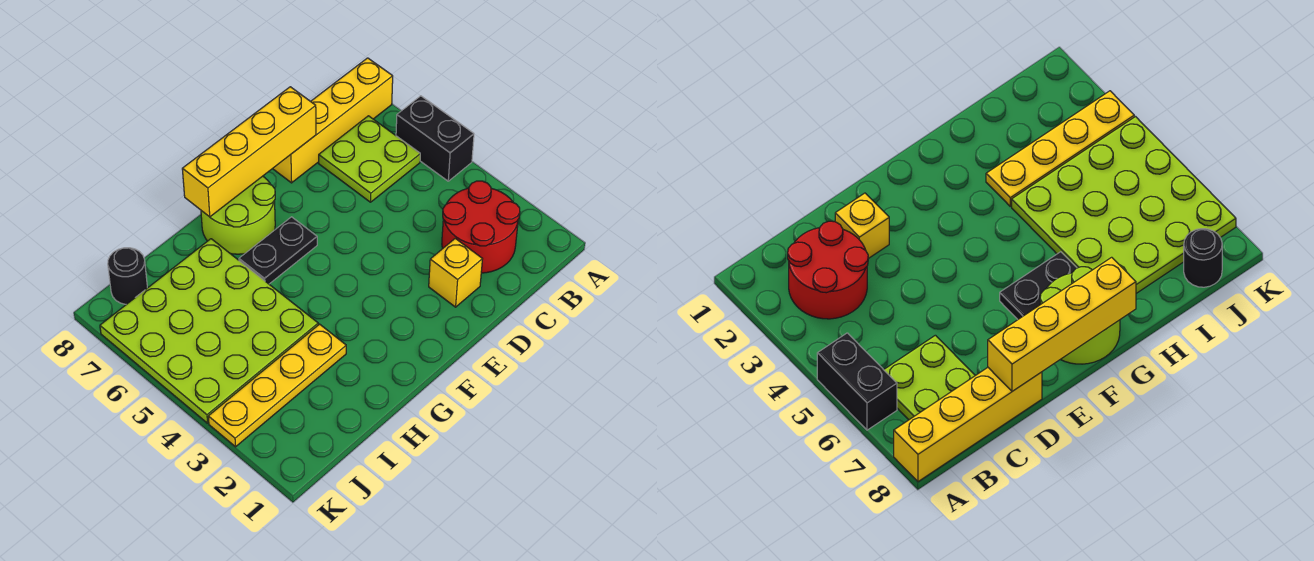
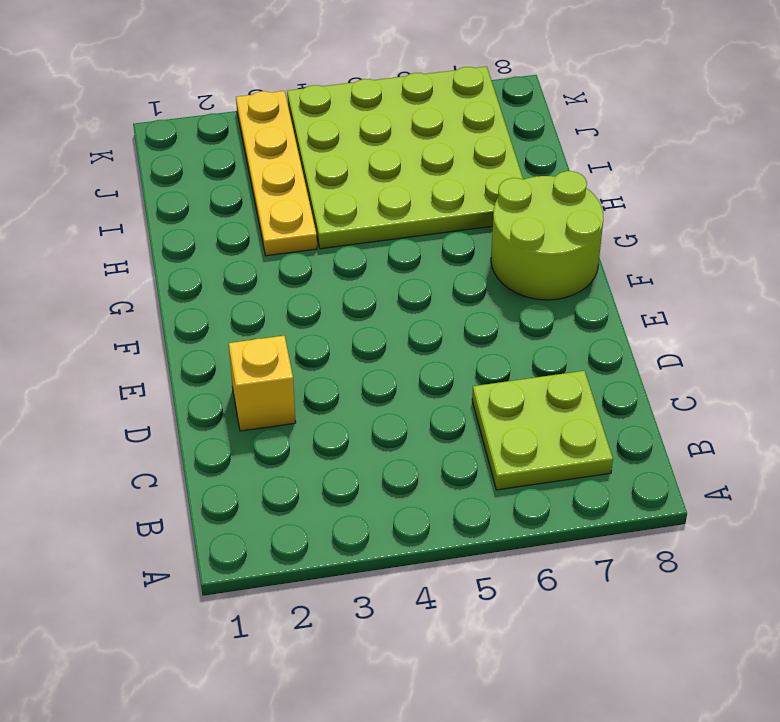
none -> black 1x2 brick [396,96,474,181]
none -> yellow 1x4 brick [273,58,393,183]

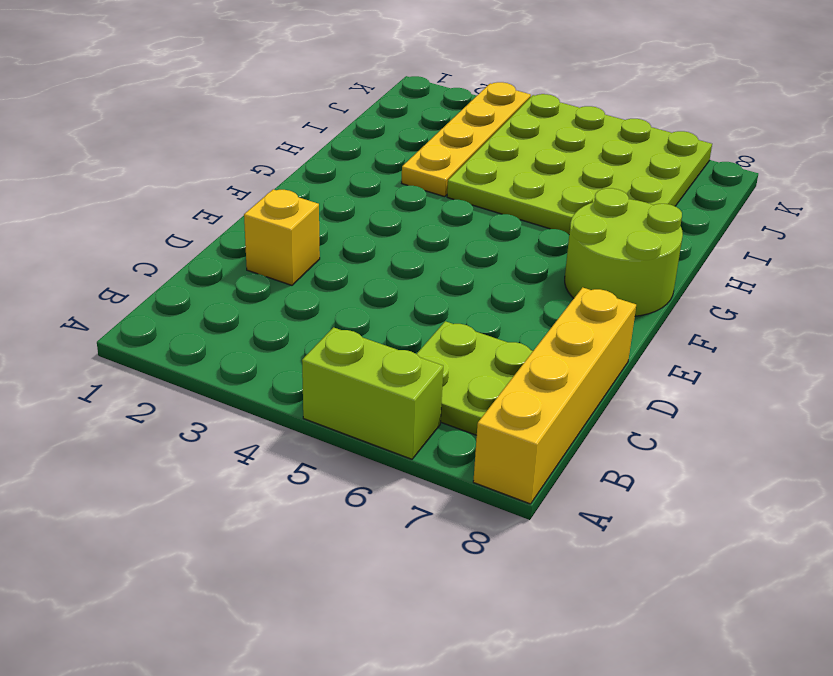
lime 1x2 brick [302,327,443,459] -> black 1x2 brick [396,96,474,181]
none -> red 2x2 round brick [442,181,520,273]
none -> black 1x2 plate [239,217,317,284]

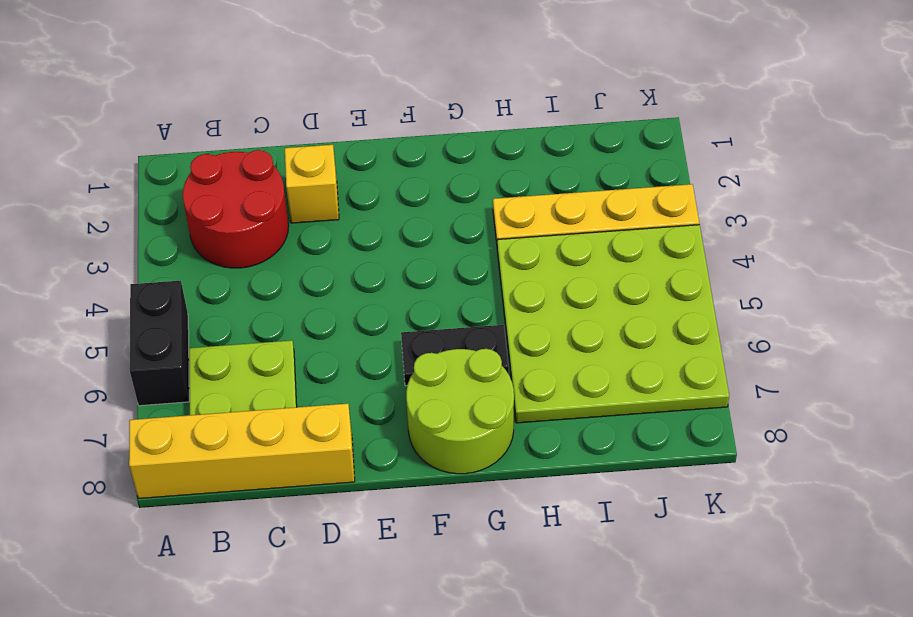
none -> black 1x1 round brick [108,248,147,304]
none -> yellow 1x4 brick [182,87,316,217]

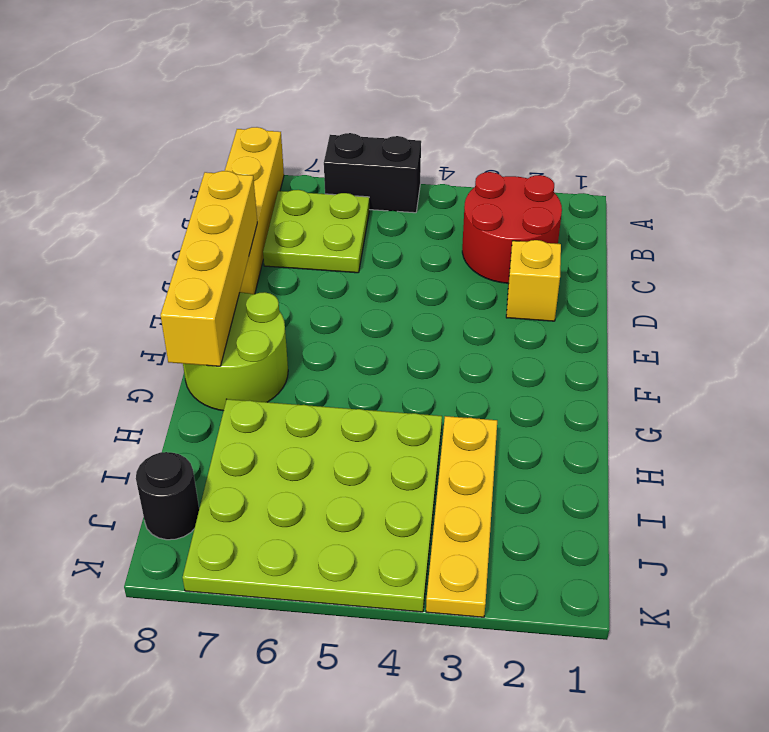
none -> black 1x2 plate [239,217,317,284]

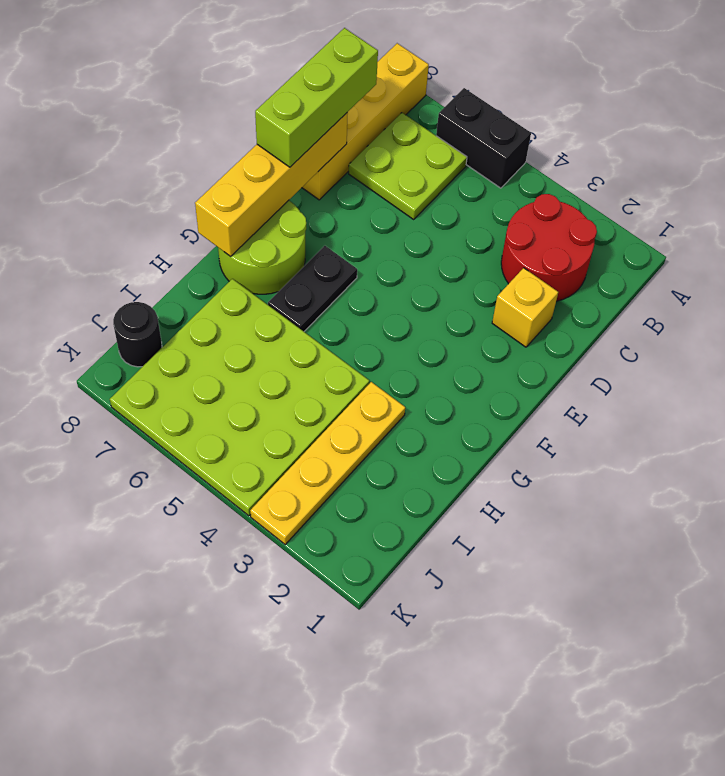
lime 1x3 brick [255,28,378,167] -> none

